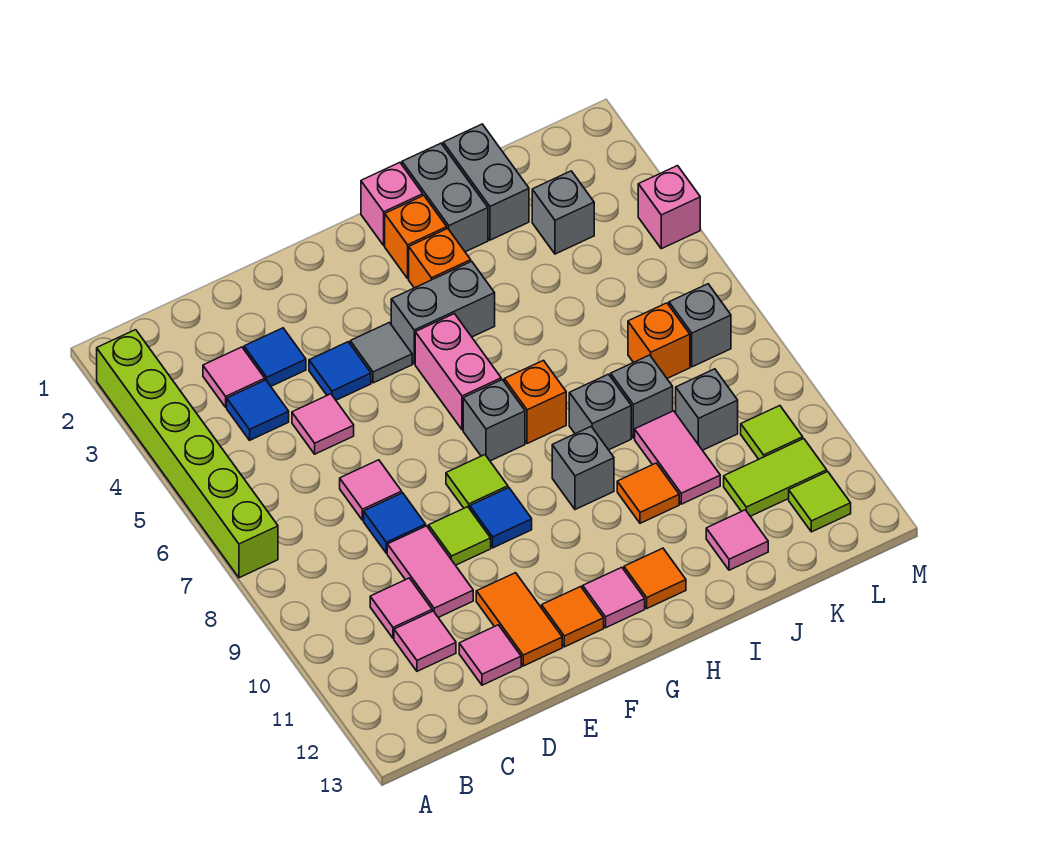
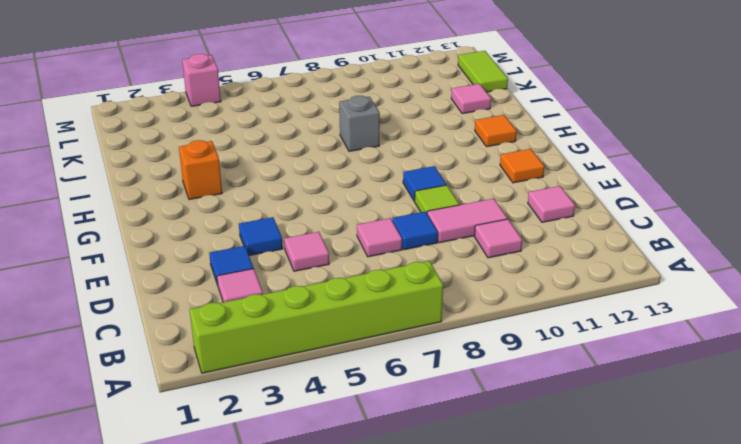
lime 1x2 tile [458,51,508,92] -> lime 1x2 tile moved to [724,439,827,516]
none -> blue 1x1 tile [227,380,289,440]
none -> pink 1x1 tile [394,611,456,671]
none -> orange 1x2 tile [476,573,562,666]
none -> grey 1x1 tile [350,323,412,383]

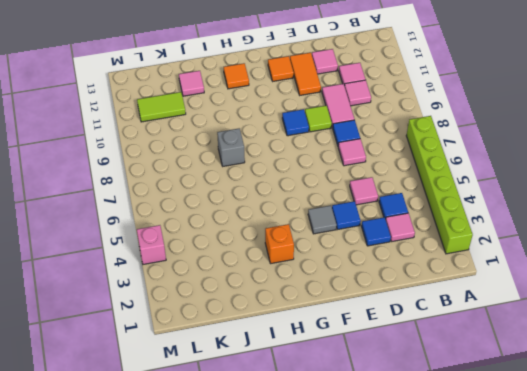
none -> lime 1x1 tile [446,455,508,509]
none -> grey 1x2 brick [391,261,495,364]
none -> pink 1x2 brick [415,314,501,430]
none -> grey 1x1 brick [463,380,525,461]

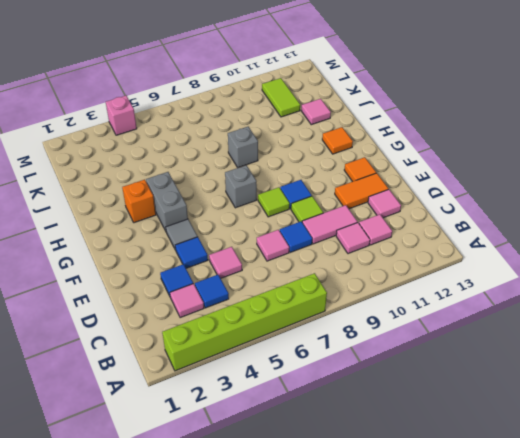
none -> pink 1x2 brick [415,314,501,430]
none -> pink 1x1 tile [583,567,645,628]
none -> pink 1x1 brick [361,163,423,245]
none -> orange 1x1 brick [385,195,447,278]

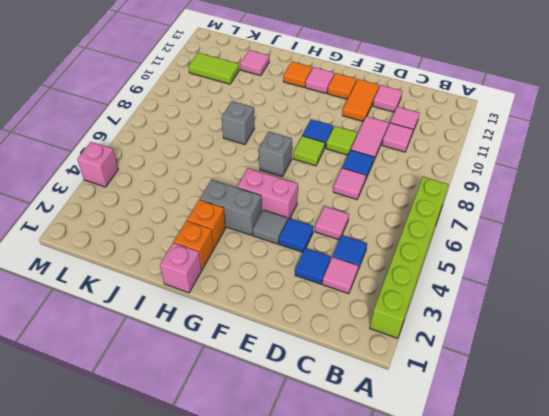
pink 1x2 brick [237,168,298,220] -> pink 1x2 brick turned to [415,314,501,430]
none -> orange 1x1 brick [504,360,566,444]
none -> grey 1x1 brick [552,427,614,510]
none -> grey 1x2 brick [402,143,488,252]
none -> orange 1x1 tile [617,463,679,523]

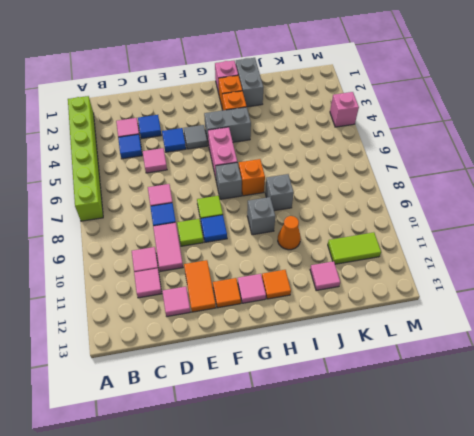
orange 1x1 cone [278,216,301,250] -> orange 1x1 tile [617,463,679,523]
none -> grey 1x2 brick [443,124,529,240]
none -> grey 1x1 brick [611,355,673,438]
none -> pink 1x2 tile [635,411,720,504]
none -> grey 1x1 brick [532,171,594,254]

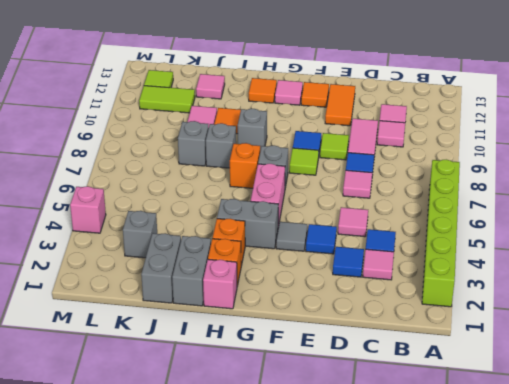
none -> pink 1x1 tile [459,625,521,685]
none -> orange 1x1 brick [628,303,690,378]
none -> grey 1x1 brick [676,369,738,450]
none -> grey 1x1 brick [669,284,731,367]

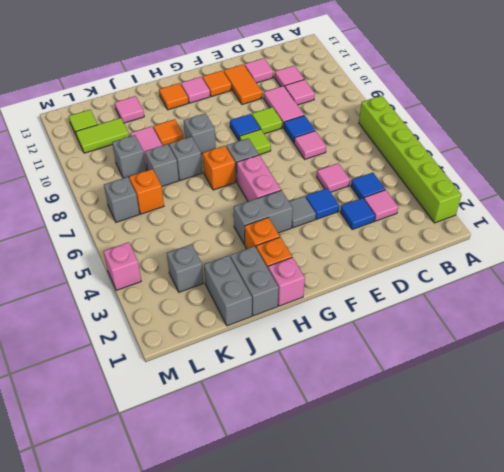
none -> lime 1x1 tile [741,406,803,459]

